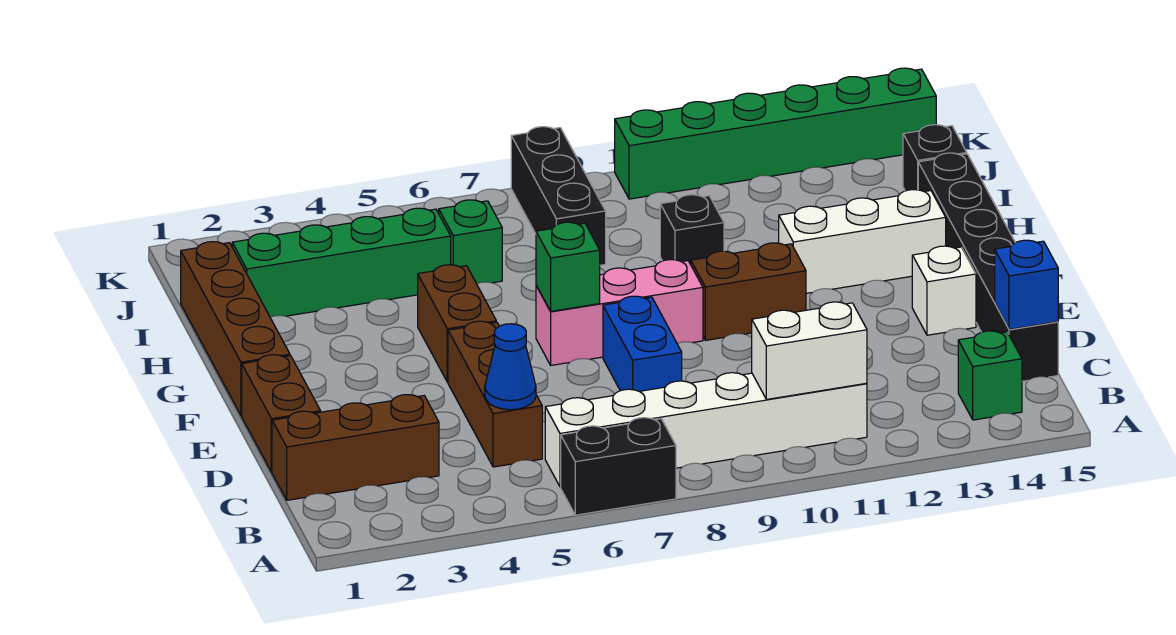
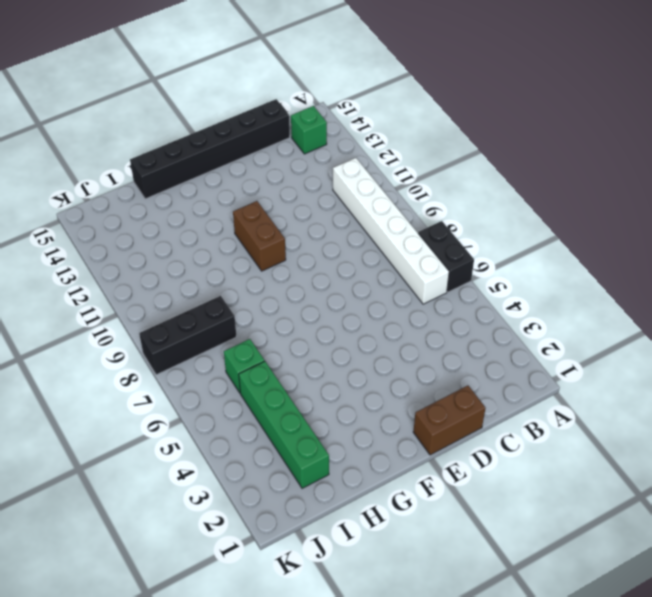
none -> brown 1x3 brick [272,395,439,500]
none -> brown 1x3 brick [448,321,542,467]
none -> blue 1x2 brick [603,296,682,391]

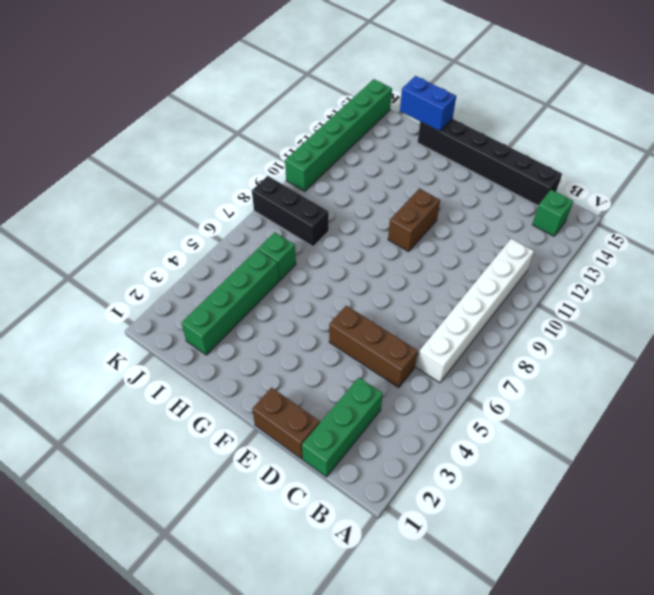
green 1x3 brick [302,378,383,477] -> brown 1x3 brick [272,395,439,500]
blue 1x2 brick [400,76,456,131] -> blue 1x2 brick moved to [603,296,682,391]
none -> black 1x2 brick [561,418,676,515]
none -> white 1x1 brick [912,246,976,335]
none -> brown 1x4 brick [181,242,290,416]

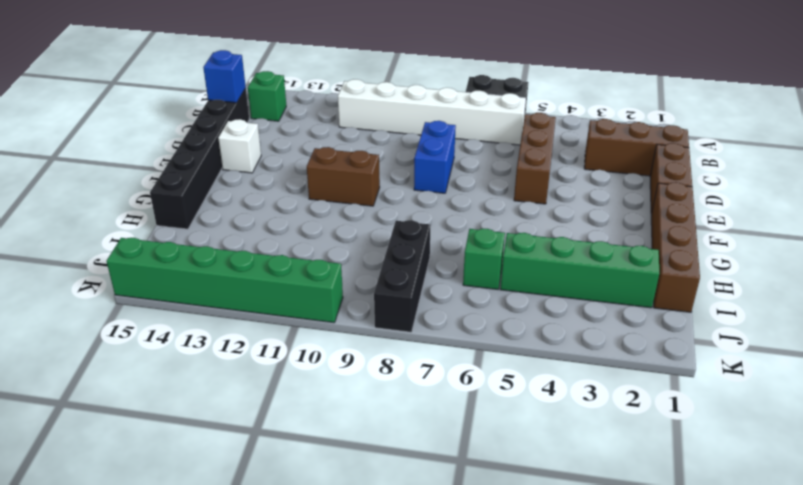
none -> brown 1x2 brick [418,265,496,382]
none -> pink 1x3 brick [536,260,703,365]
none -> white 1x3 brick [779,190,946,293]

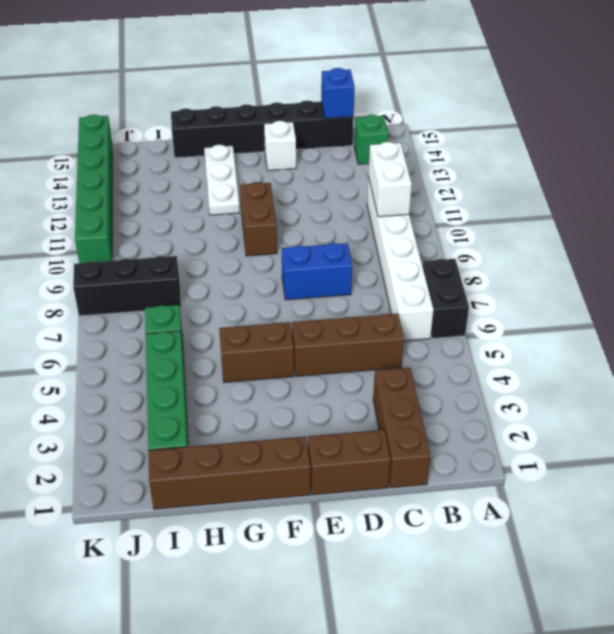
white 1x3 plate [204,145,240,215] -> white 1x3 brick [779,190,946,293]
none -> pink 1x3 brick [536,260,703,365]
none -> black 1x1 brick [660,195,724,265]
none -> black 1x1 brick [903,125,967,191]

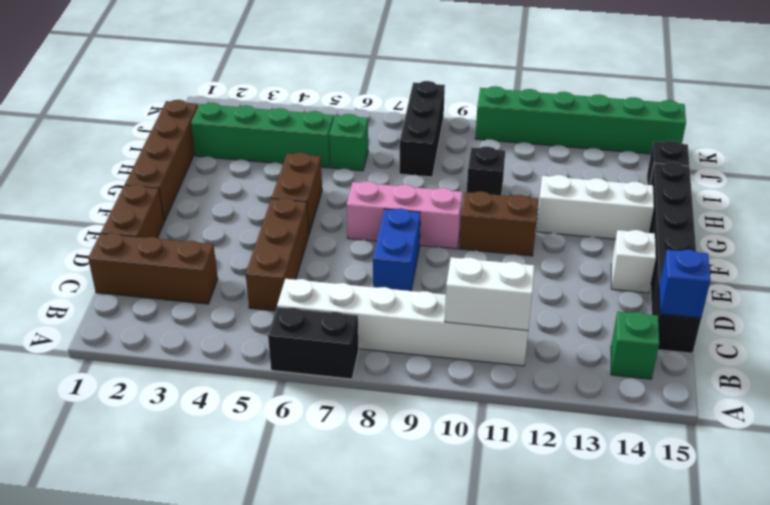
none -> blue 1x1 cone [485,324,536,410]
none -> green 1x1 brick [536,222,600,311]

